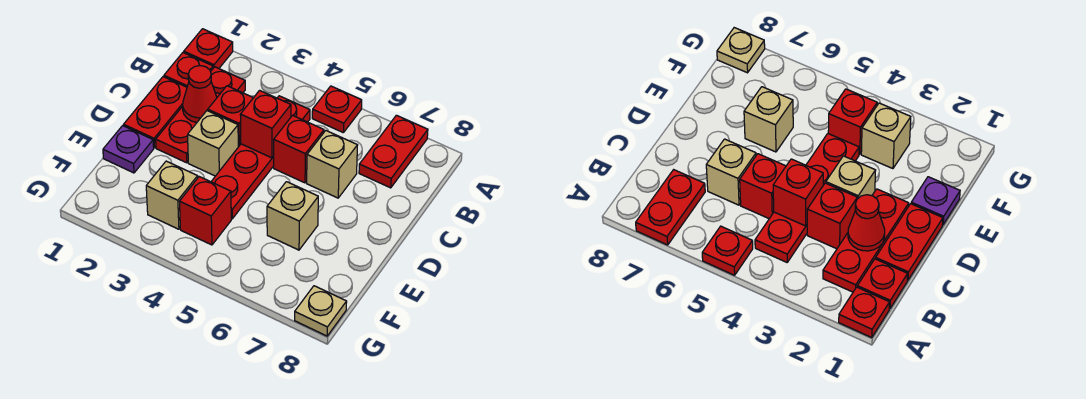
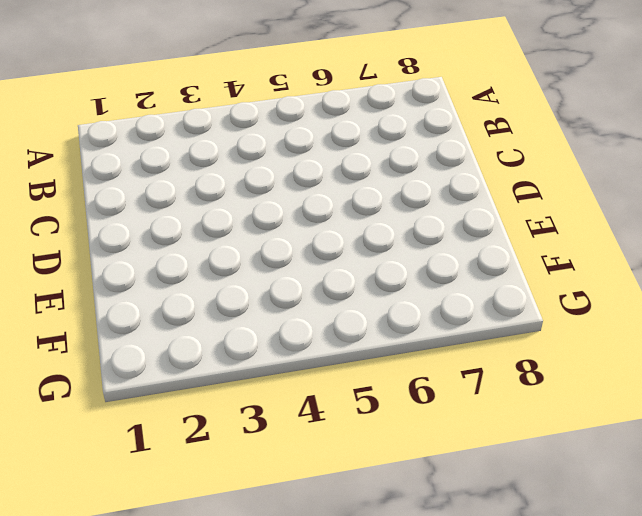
none -> red 1x1 plate [184,29,233,68]
none -> red 1x1 plate [312,86,362,133]
none -> red 1x2 plate [359,115,428,188]

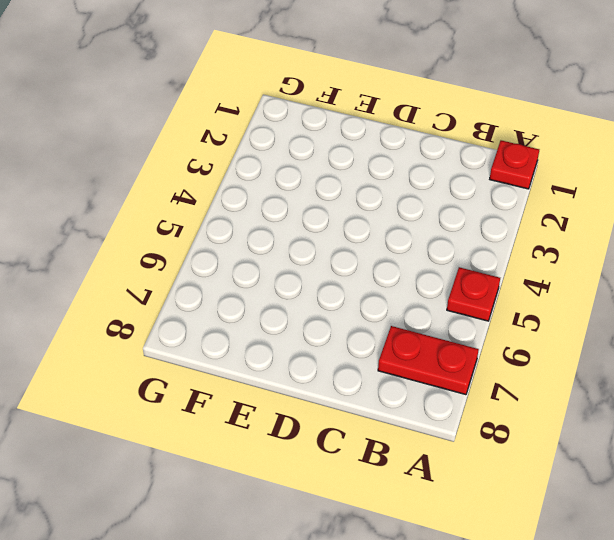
none -> red 1x1 plate [164,53,213,87]
none -> red 1x3 plate [156,67,245,163]
none -> red 1x4 plate [211,96,310,219]

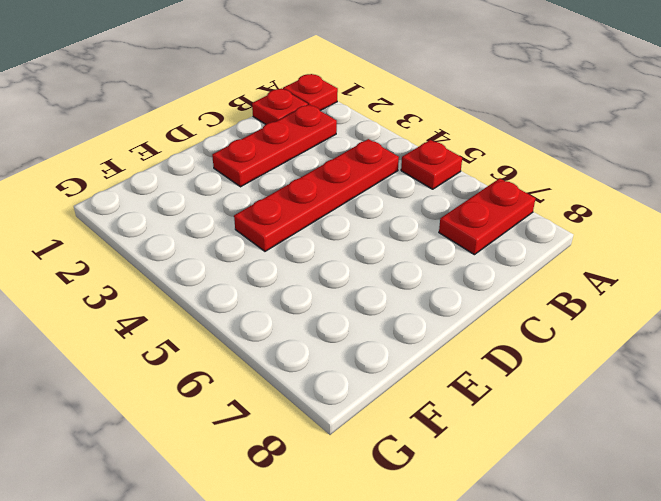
none -> red 1x2 plate [124,77,187,148]
none -> red 1x1 brick [208,86,253,147]
none -> red 1x1 brick [273,115,324,183]

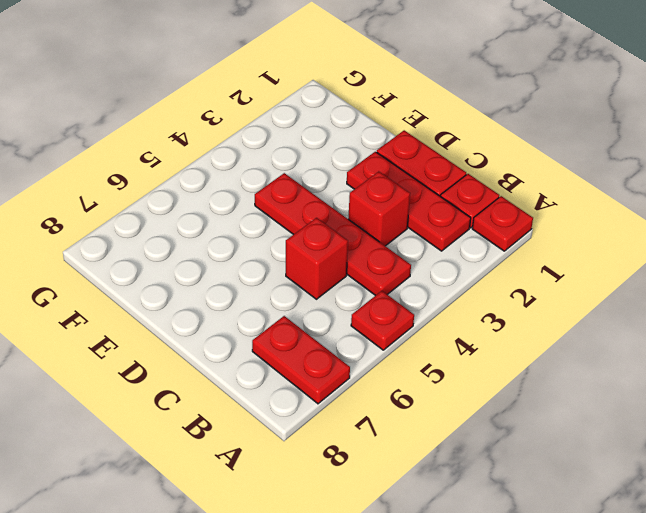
none -> tan 1x1 brick [307,131,358,198]
none -> tan 1x1 brick [188,111,238,176]
none -> purple 1x1 plate [103,126,154,173]

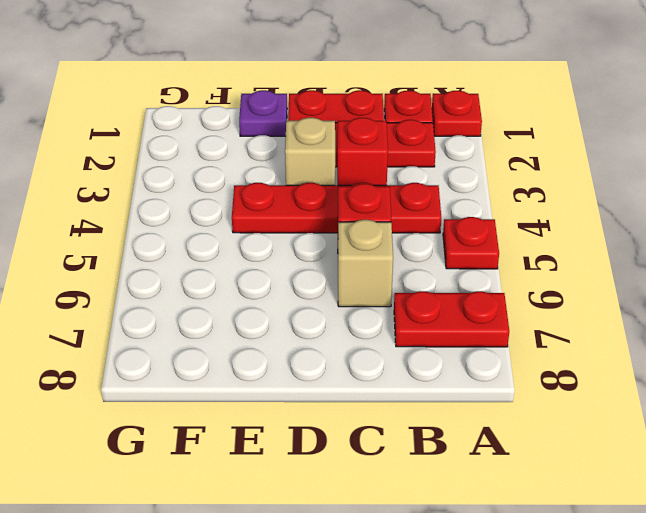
none -> tan 1x1 brick [267,182,318,250]
none -> tan 1x1 brick [146,161,198,229]
none -> red 1x1 brick [179,177,231,245]

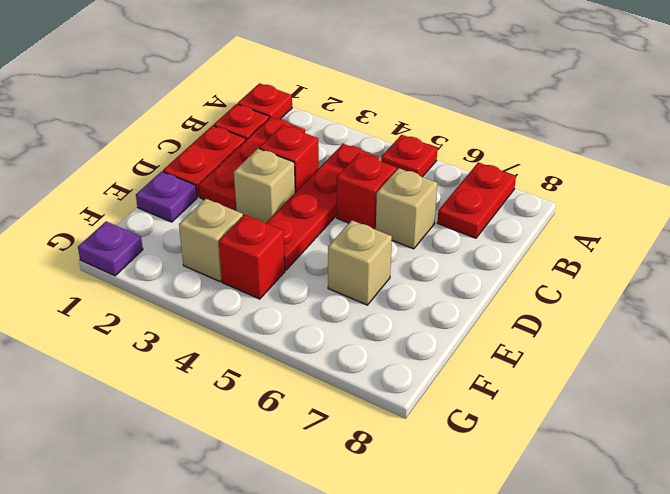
purple 1x1 plate [78,221,143,276] -> none
none -> tan 1x1 plate [295,286,347,336]
none -> red 1x1 cone [183,66,217,123]
none -> red 1x1 brick [240,90,291,158]

